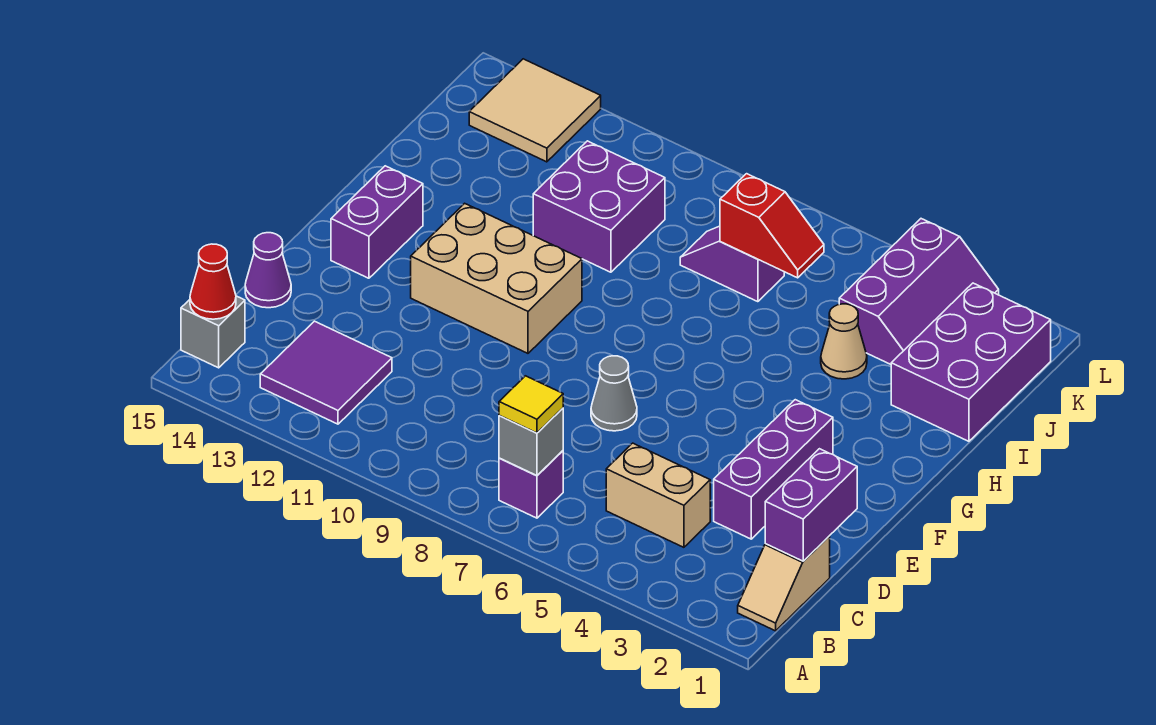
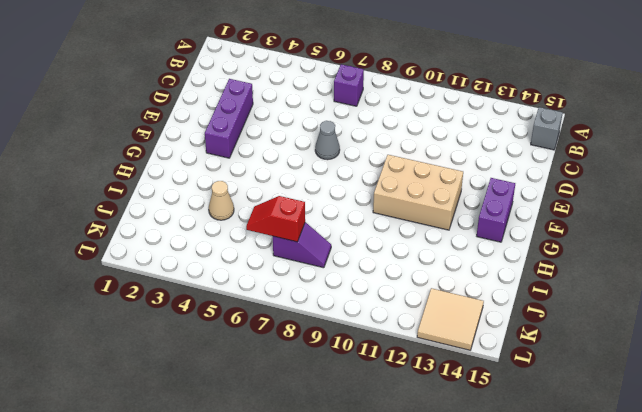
none -> tan 1x2 slope [738,536,830,631]
none -> purple 2x2 tile [260,321,392,424]
none -> tan 1x2 brick [606,443,710,547]

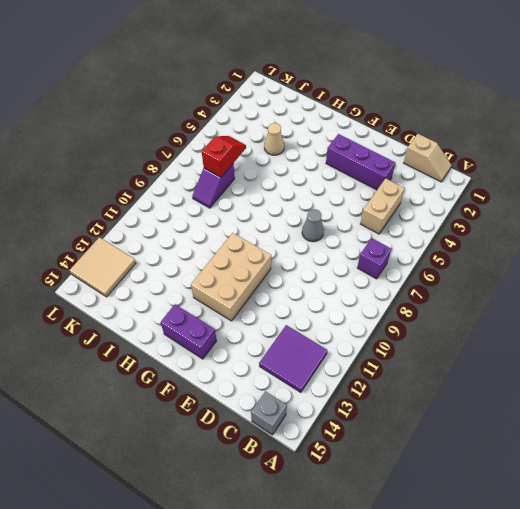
none -> purple 1x1 cone [245,233,291,308]
none -> purple 2x3 brick [891,283,1051,441]
none -> purple 2x2 brick [533,141,665,272]

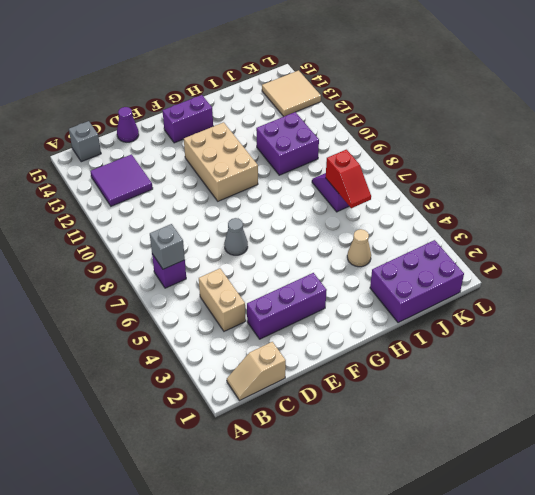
none -> purple 2x3 slope [839,219,999,364]
none -> red 1x1 cone [190,244,236,319]
none -> purple 1x2 brick [765,449,857,561]

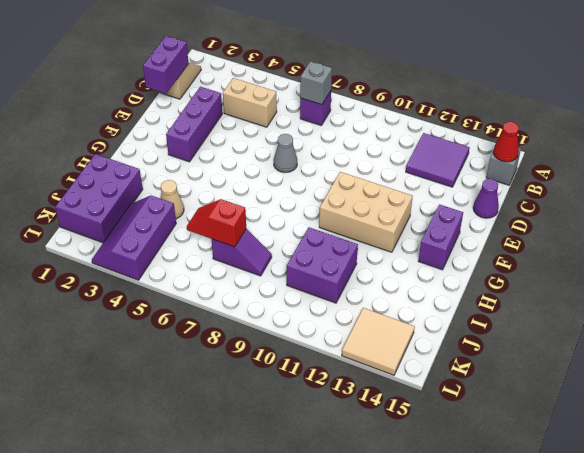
none -> yellow 1x1 tile [499,376,563,433]

